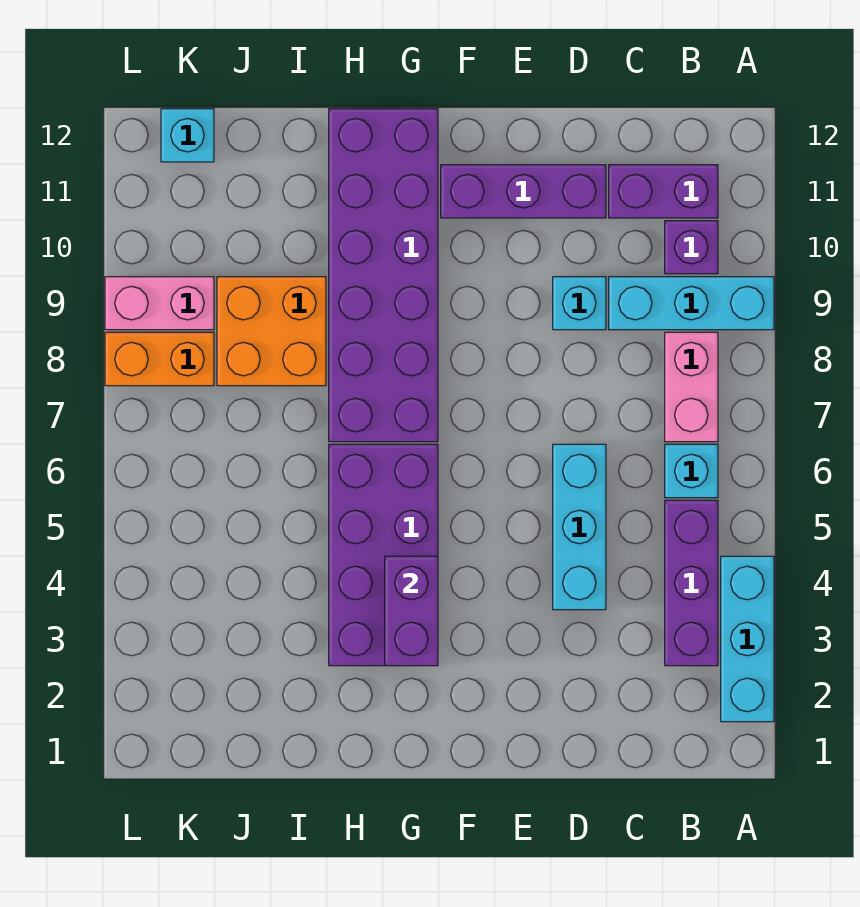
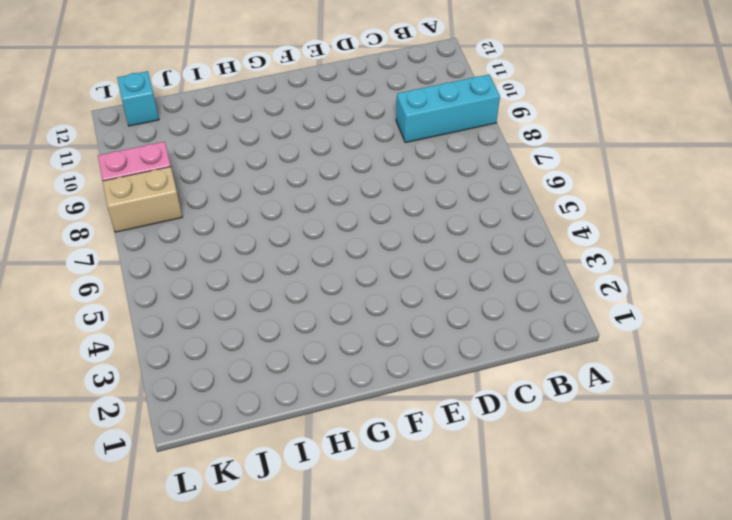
tan 1x2 brick [103,167,182,232] -> orange 1x2 brick [105,332,214,386]
none -> cyan 1x3 brick [721,556,774,722]
none -> purple 1x3 brick [665,500,718,666]
none -> cyan 1x1 brick [665,444,718,498]

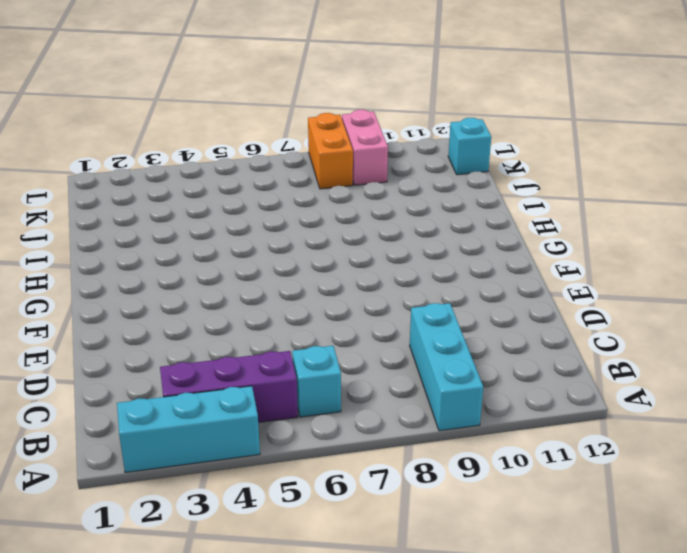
none -> pink 1x2 brick [665,332,718,442]
none -> purple 1x1 brick [665,221,718,274]
none -> purple 1x2 brick [609,165,718,218]

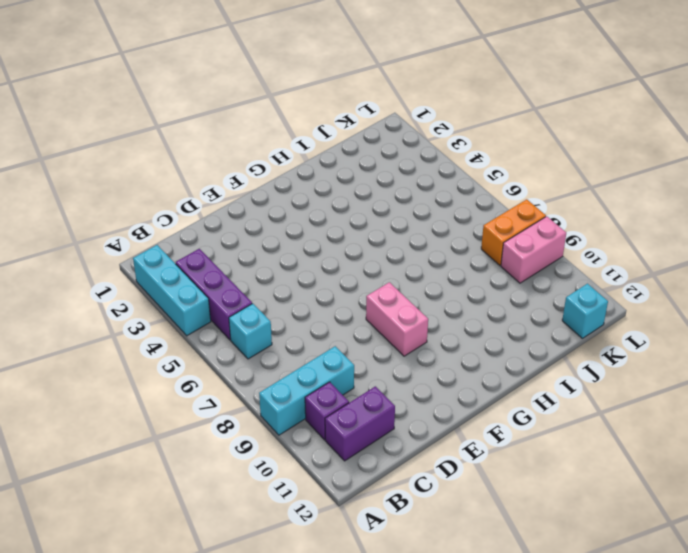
pink 1x2 brick [366,282,428,356] -> pink 1x2 brick moved to [665,332,718,442]
none -> cyan 1x3 brick [553,444,606,610]
none -> cyan 1x1 brick [553,277,606,330]
none -> purple 1x3 brick [441,165,606,218]

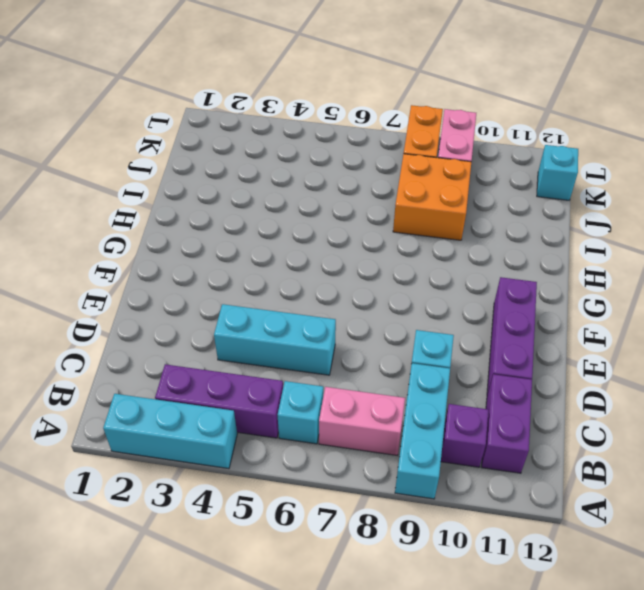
none -> purple 2x4 brick [329,444,438,666]
none -> purple 2x6 brick [329,109,438,442]
none -> purple 1x2 brick [385,556,438,666]

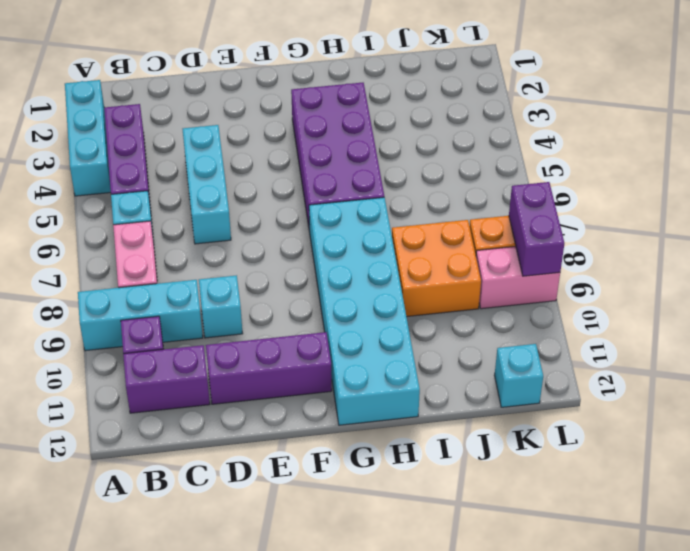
cyan 2x6 brick [309,197,420,425] -> purple 2x6 brick [329,109,438,442]
purple 1x2 brick [509,182,564,276] -> purple 1x2 brick moved to [385,556,438,666]

